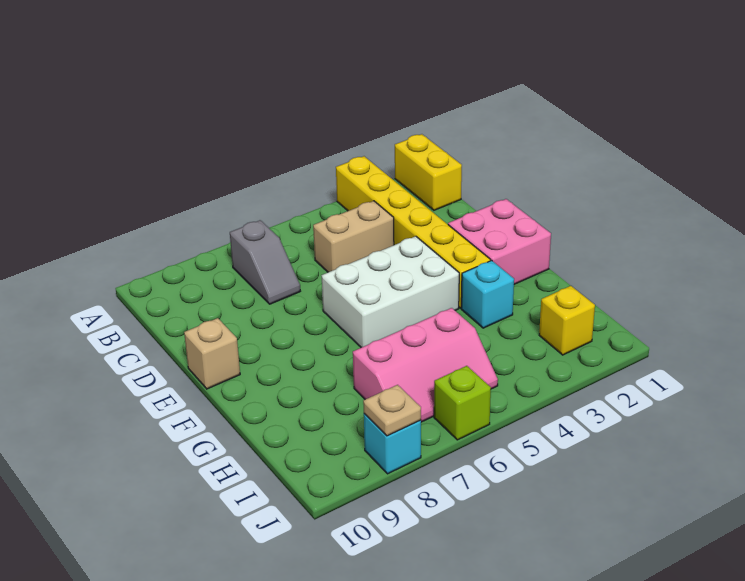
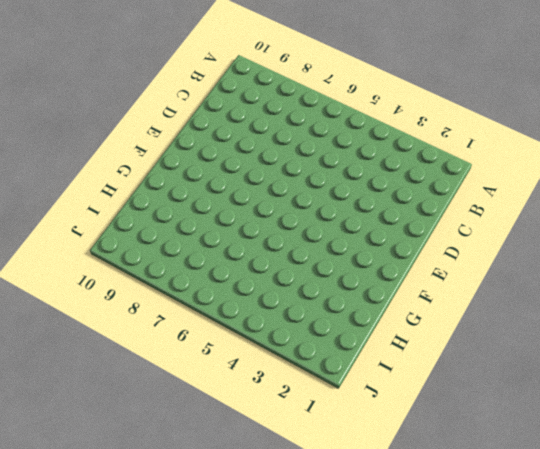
none -> yellow 1x2 brick [395,134,462,210]
none -> yellow 1x6 brick [336,156,491,308]
none -> grey 1x2 slope [230,220,300,304]

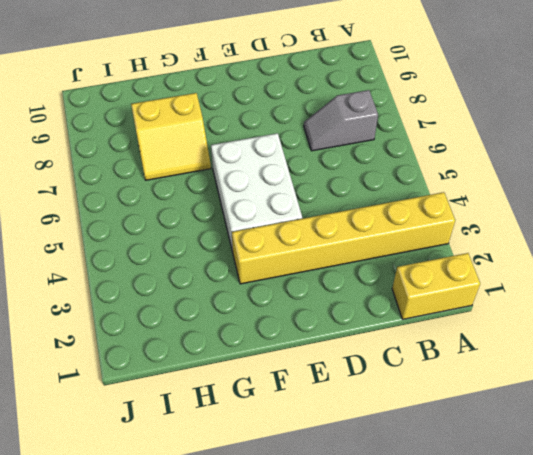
yellow 2x2 slope [131,93,211,180] -> pink 2x3 slope [353,308,498,422]
none -> tan 1x2 brick [313,201,394,272]
none -> pink 2x2 brick [448,199,551,284]
none -> tan 1x1 brick [184,318,240,389]

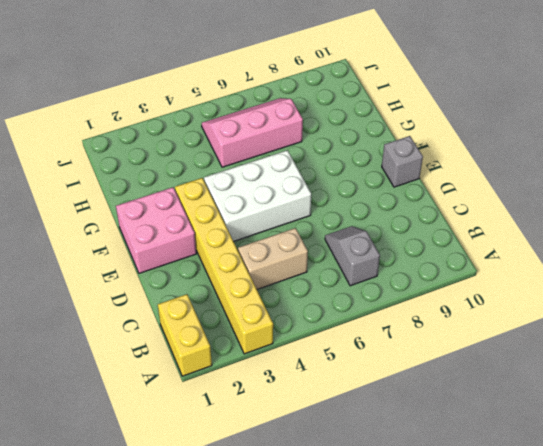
grey 1x1 brick [382,136,423,187] -> tan 1x1 brick [184,318,240,389]
none -> cyan 1x1 brick [461,260,514,328]
none -> yellow 1x1 brick [539,286,595,355]
none -> lime 1x1 brick [434,366,491,440]

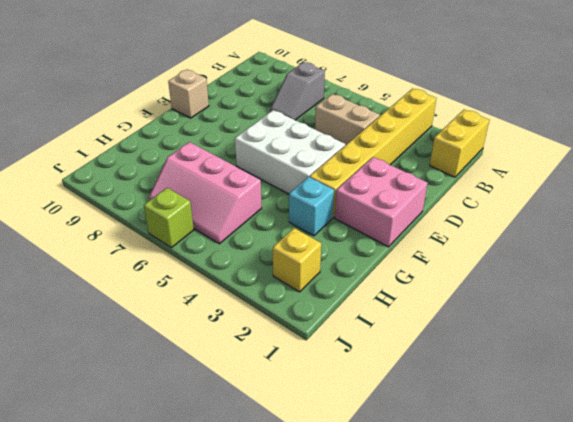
none -> cyan 1x1 brick [364,414,421,474]
none -> tan 1x1 plate [363,385,421,436]

